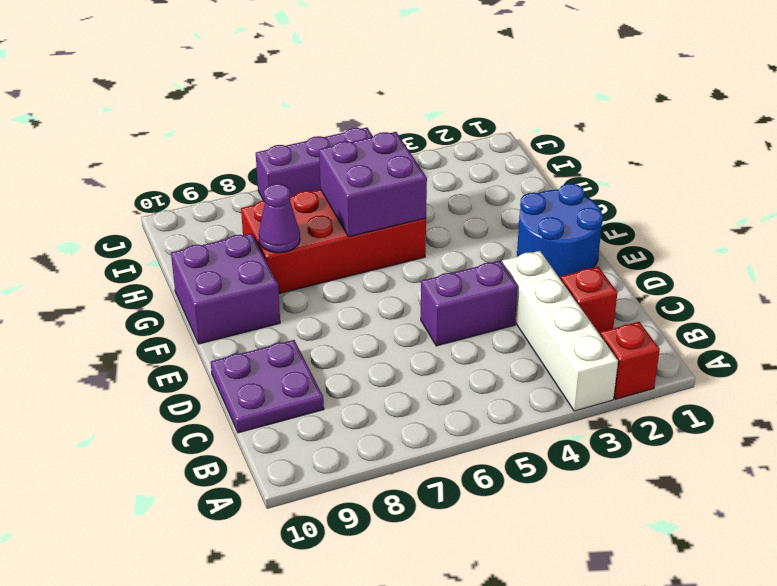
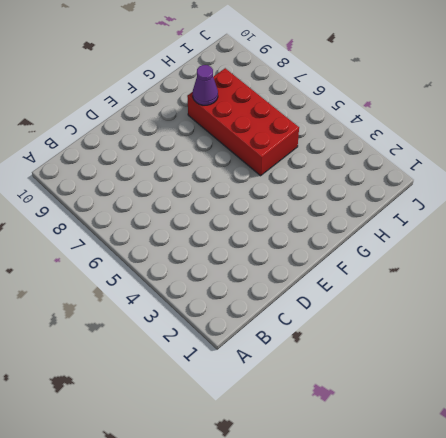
none -> red 1x1 brick [600,322,660,399]
none -> white 1x4 brick [502,251,618,411]

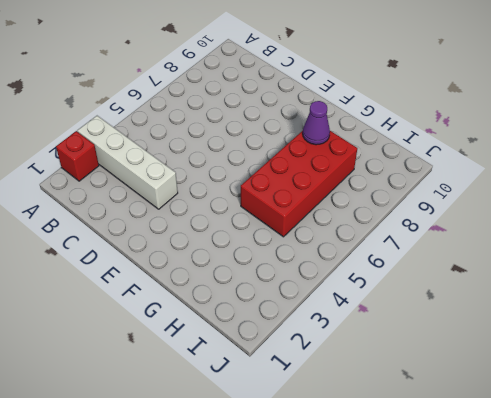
none -> red 1x1 brick [560,267,617,334]
none -> purple 2x2 plate [211,340,324,433]

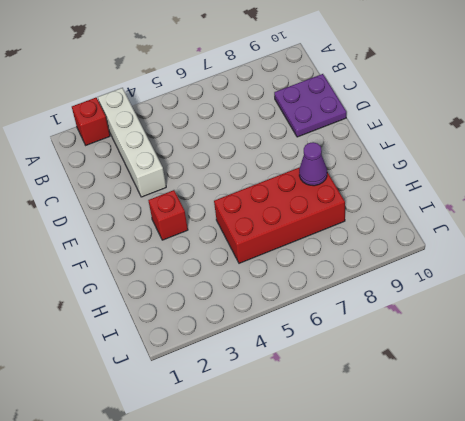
red 1x1 brick [148,190,188,240] -> red 1x1 brick moved to [560,267,617,334]
none -> purple 1x2 brick [421,261,518,346]
none -> blue 2x2 round brick [517,184,603,278]

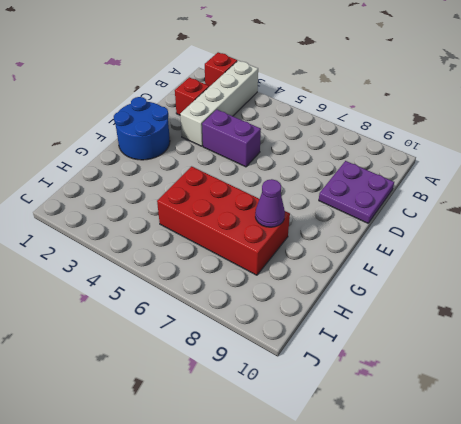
none -> purple 2x2 brick [171,233,280,344]
none -> purple 1x3 brick [256,128,373,201]

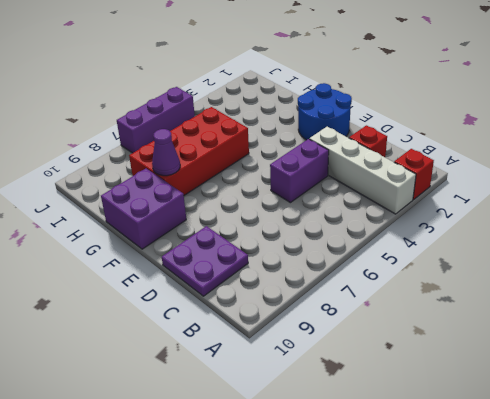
none -> purple 2x2 brick [319,132,427,237]

